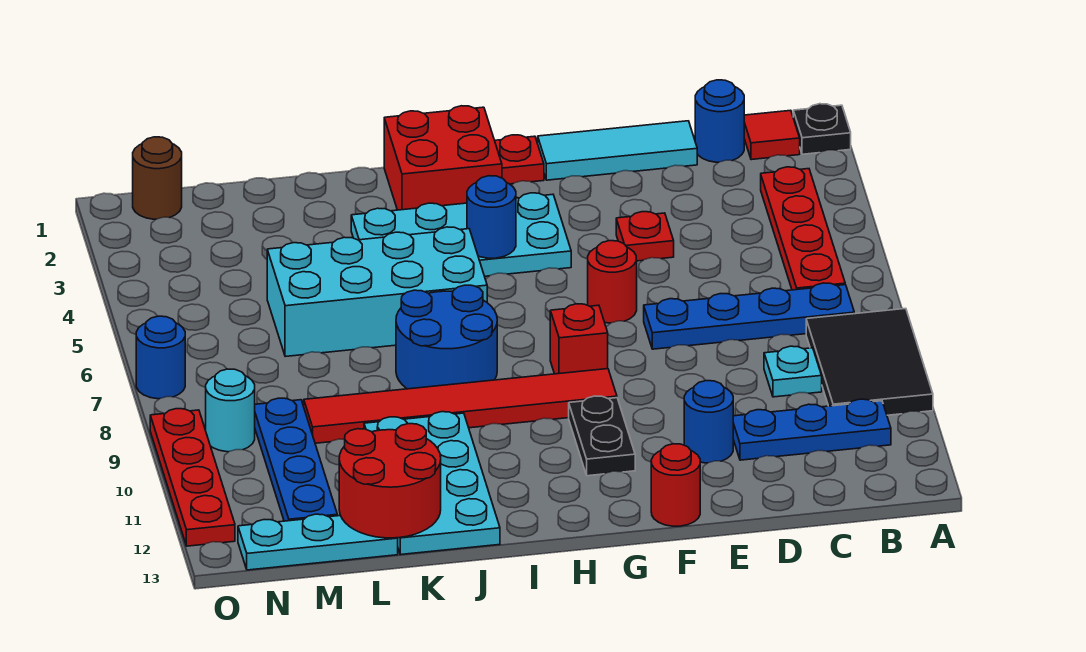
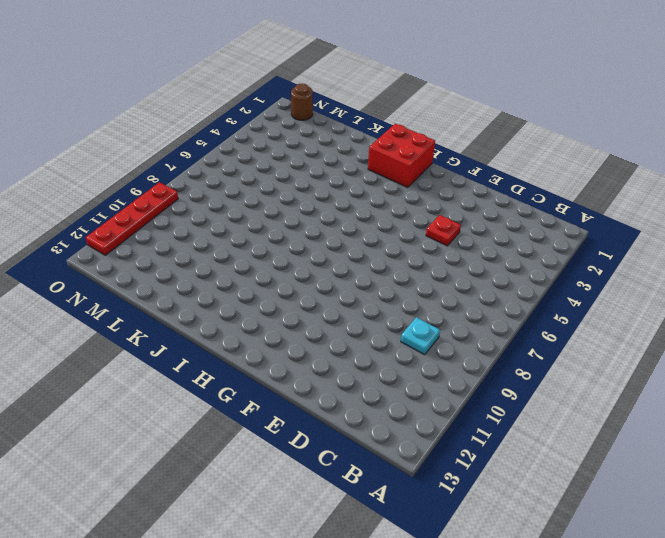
none -> black 1x1 plate [793,104,851,154]
none -> black 2x3 tile [806,309,933,415]
none -> red 1x1 tile [744,110,800,160]
none -> red 1x4 plate [761,167,845,290]

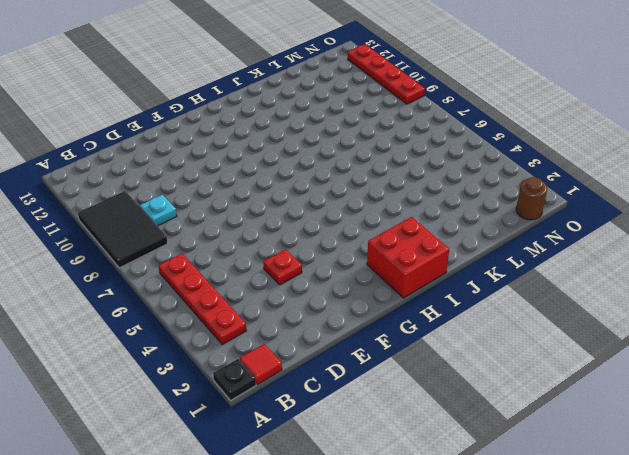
none -> blue 1x4 plate [644,283,854,349]
none -> blue 1x3 plate [733,399,891,460]
none -> blue 1x1 round brick [695,80,744,162]
none -> cyan 1x3 tile [538,121,697,180]

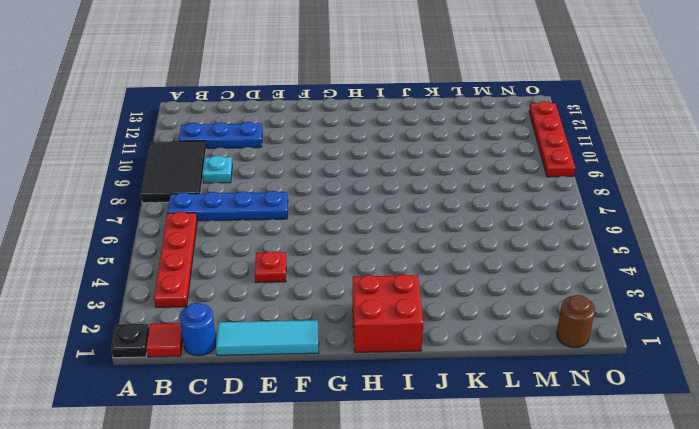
none -> blue 1x1 round brick [684,381,733,463]
none -> red 1x1 round brick [588,241,637,323]
none -> red 1x1 round brick [651,444,700,526]
none -> red 1x1 plate [495,135,544,184]

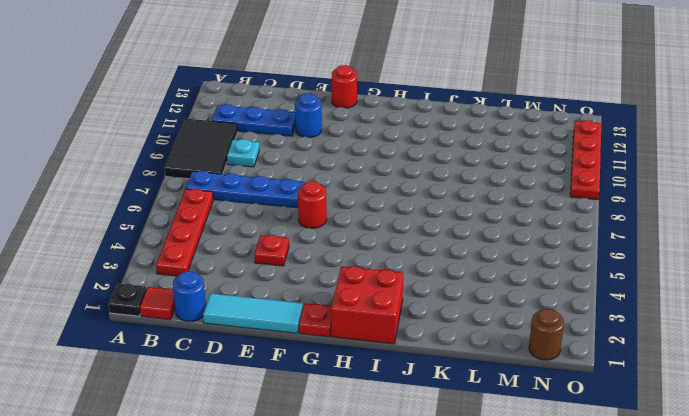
none -> cyan 2x4 plate [351,193,571,276]
none -> red 1x1 brick [550,304,608,374]
none -> red 1x6 tile [304,369,617,443]
none -> black 1x2 plate [569,396,635,476]

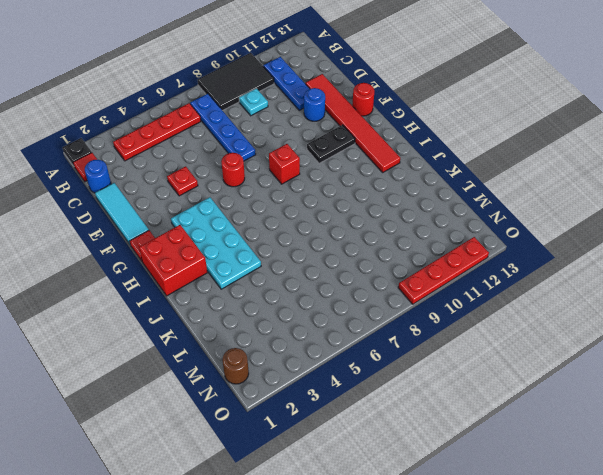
red 1x6 tile [305,74,400,172] -> red 1x6 tile moved to [304,369,617,443]
none -> cyan 2x4 brick [267,227,487,357]
none -> blue 2x2 round brick [396,285,497,389]
none -> cyan 2x4 plate [364,412,500,555]
none -> cyan 1x3 plate [238,514,398,570]

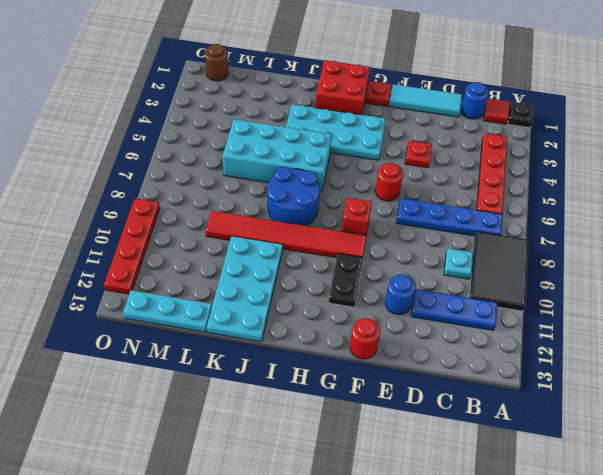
none -> blue 1x4 plate [255,398,337,521]
none -> cyan 1x1 round brick [206,369,255,452]
none -> blue 1x1 round brick [136,316,185,399]
none -> blue 1x1 round brick [467,176,516,258]

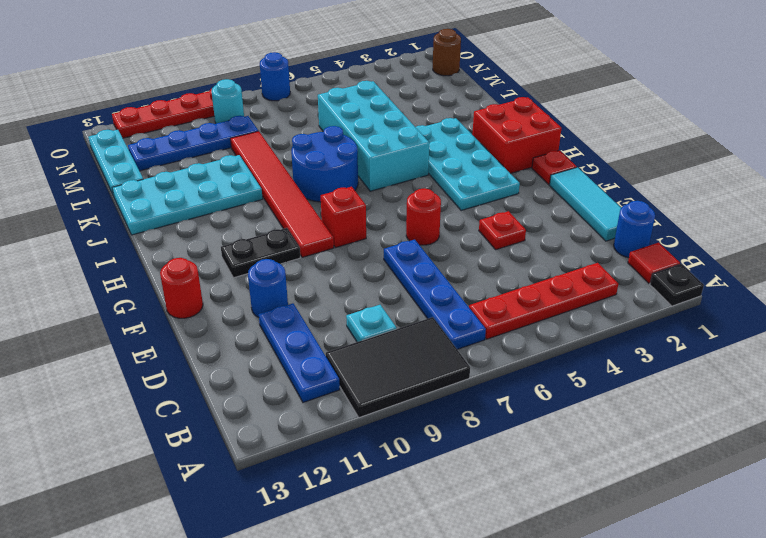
none -> blue 1x1 round brick [467,176,516,258]
none -> red 2x2 round brick [339,424,441,538]

